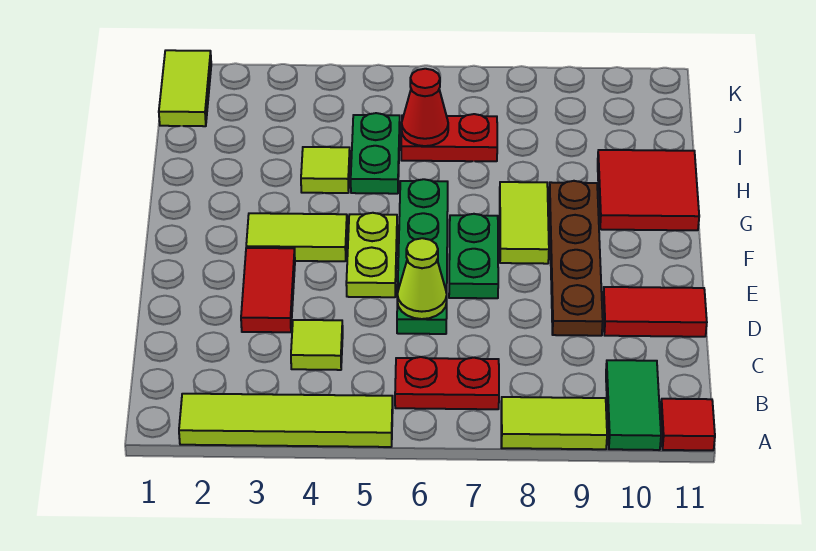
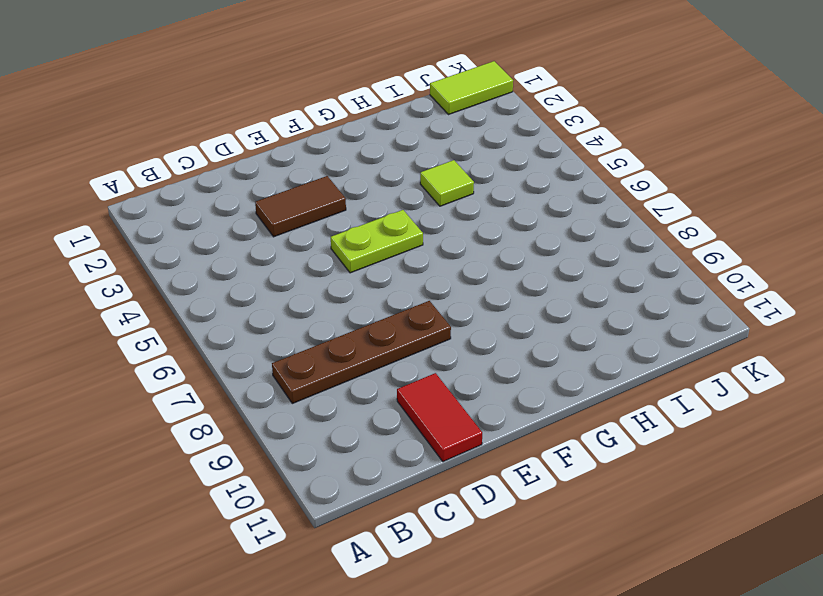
brown 1x4 plate [272,301,451,403] -> brown 1x4 plate moved to [549,181,603,336]
brown 1x2 tile [255,176,346,237] -> red 1x2 tile [241,248,295,332]
none -> lime 1x4 tile [179,394,393,447]
none -> lime 1x2 tile [501,397,607,449]
none -> green 1x2 tile [606,360,661,450]

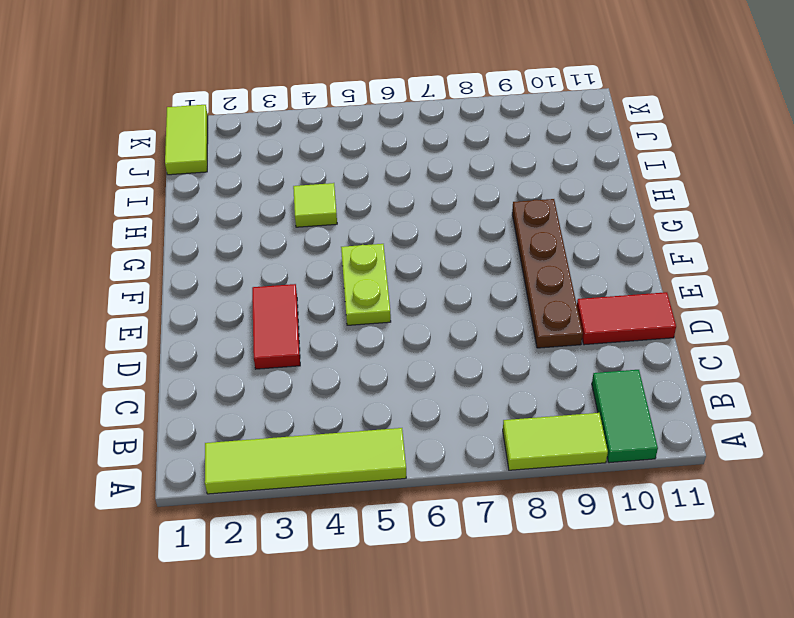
none -> red 1x1 tile [661,399,715,450]
none -> red 1x2 plate [395,357,499,409]
none -> lime 1x1 tile [291,320,343,370]

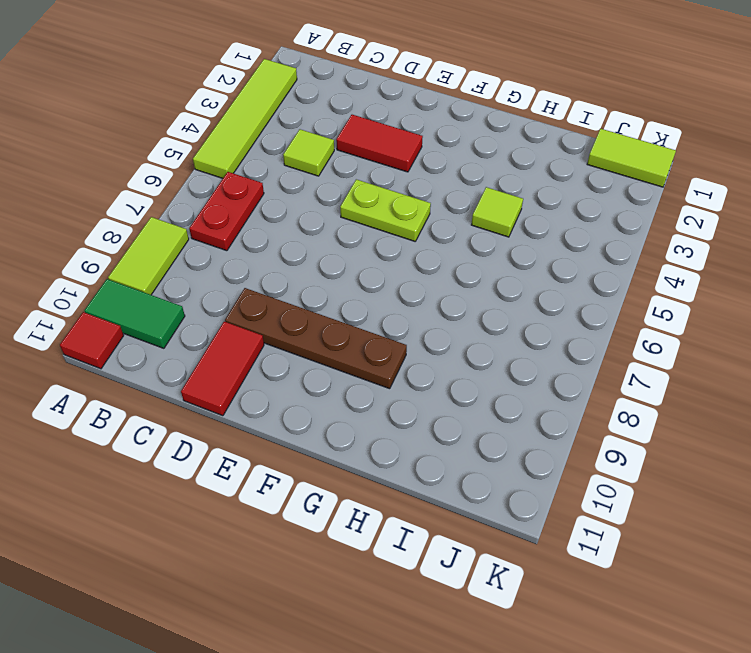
none -> green 1x4 plate [397,179,448,334]
none -> green 1x2 plate [449,214,498,298]
none -> lime 1x2 tile [246,213,347,261]

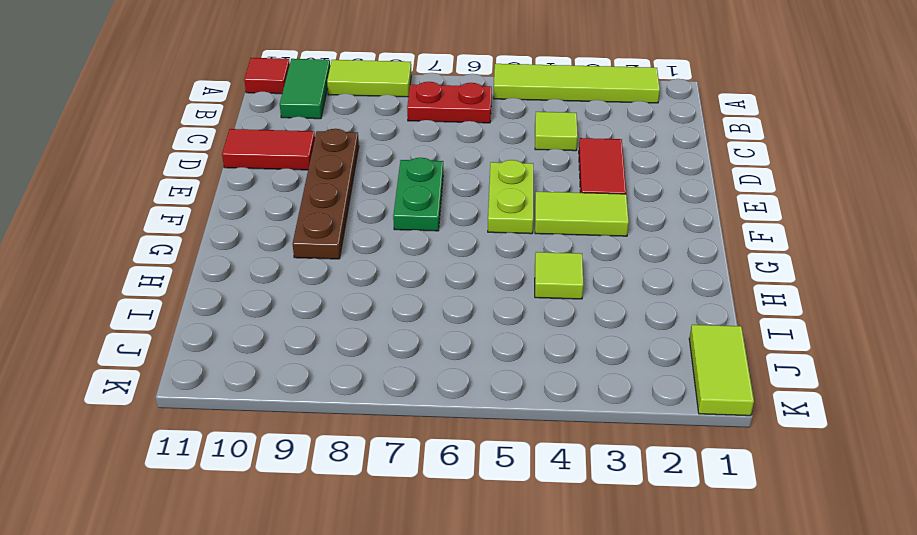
none -> green 1x4 plate [397,179,448,334]
none -> lime 1x2 tile [500,182,549,264]
none -> red 2x2 tile [598,150,699,230]

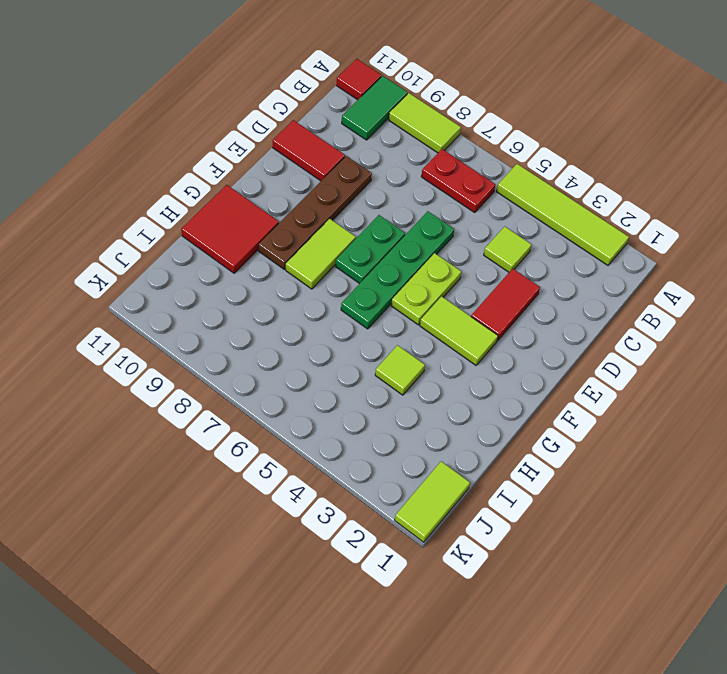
none -> green 1x2 plate [351,113,400,194]
none -> red 1x2 plate [401,114,497,161]
none -> lime 1x1 cone [397,238,447,319]

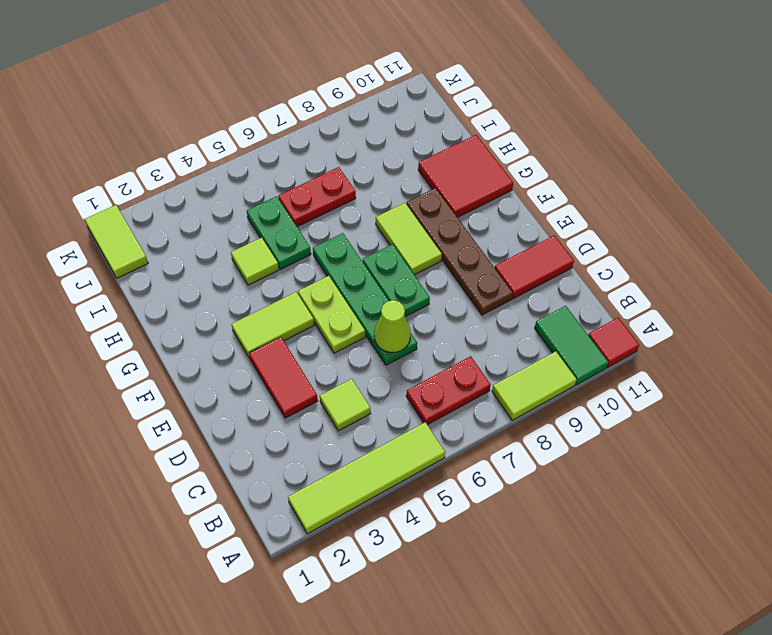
none -> red 1x1 cone [402,69,448,146]

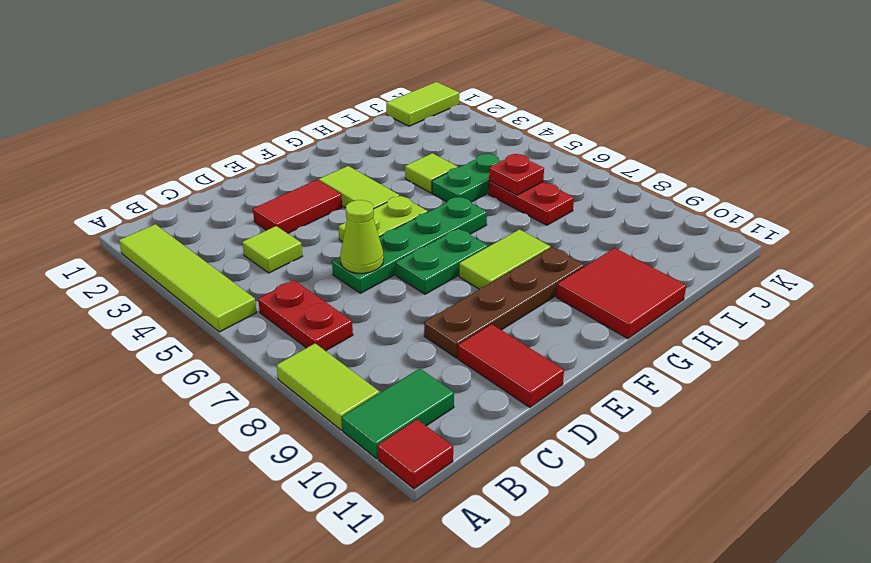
red 1x1 plate [489,154,544,195] -> red 1x1 cone [402,69,448,146]

